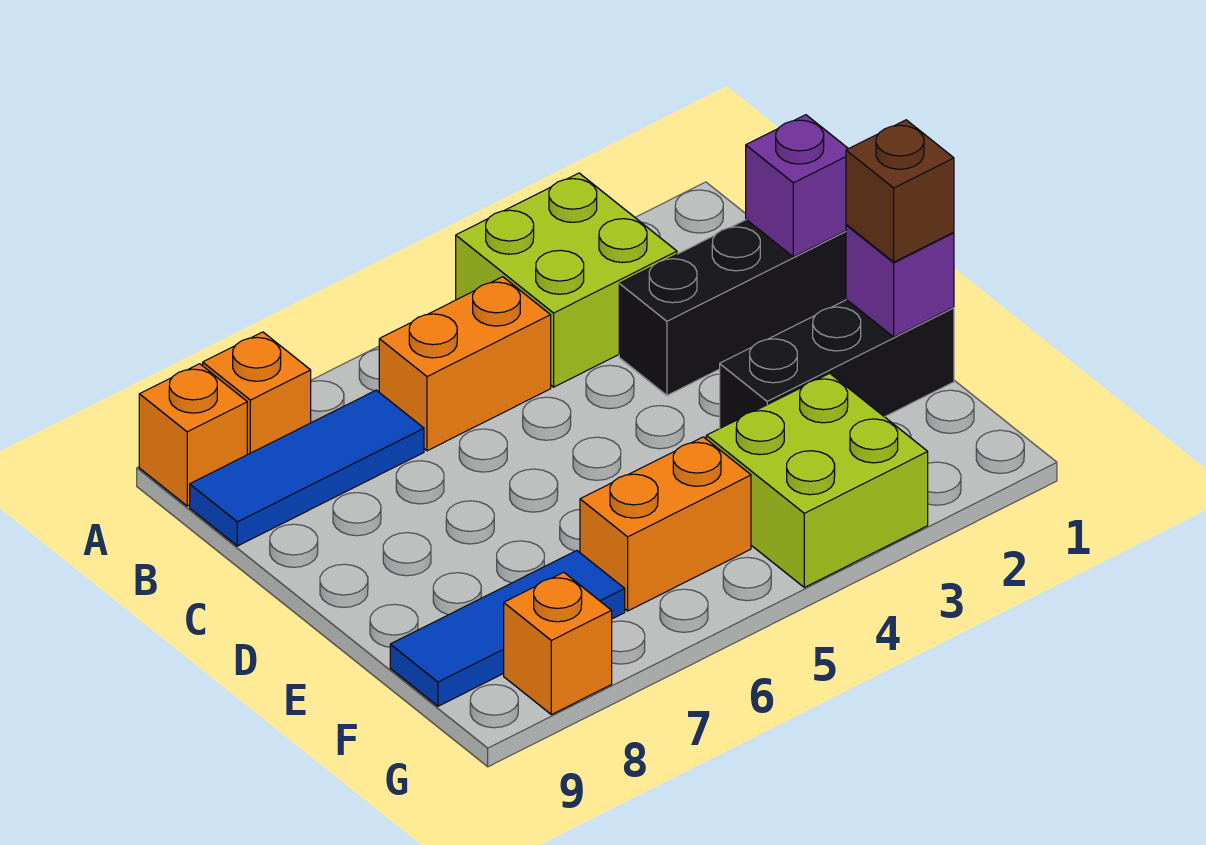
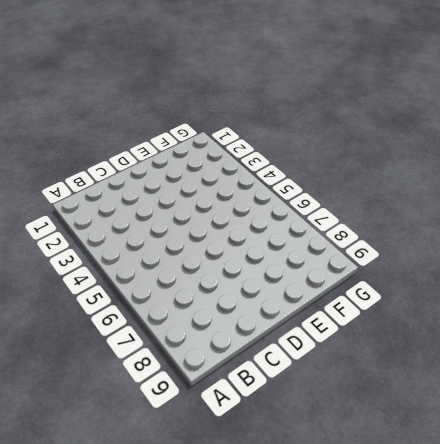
none -> lime 2x2 brick [456,173,677,387]
none -> orange 1x1 brick [203,332,311,455]
none -> orange 1x1 brick [139,364,247,506]

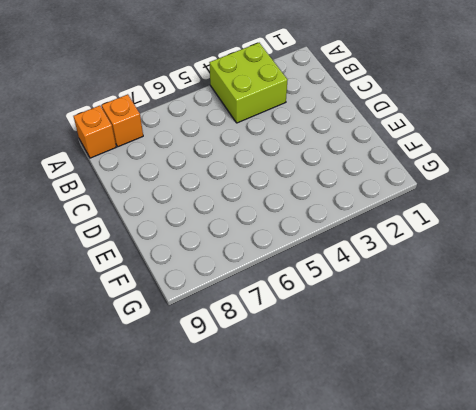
none -> orange 1x2 brick [379,277,551,451]
none -> blue 1x3 tile [190,390,424,546]
none -> black 1x3 brick [619,220,846,395]

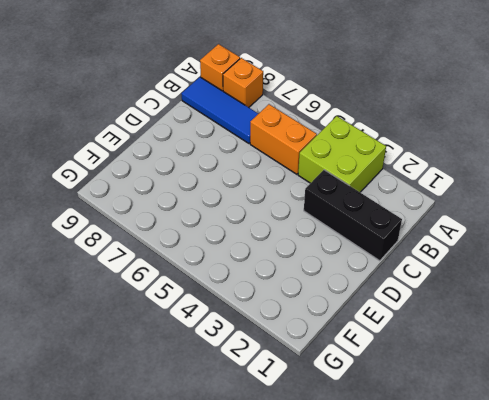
none -> black 1x3 brick [720,300,954,428]
none -> lime 2x2 brick [706,373,928,587]
none -> orange 1x2 brick [580,437,751,611]

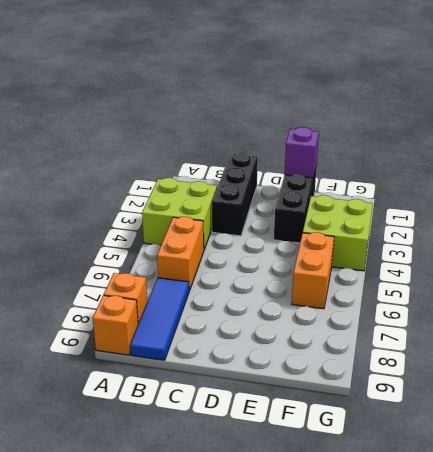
none -> blue 1x3 tile [390,551,625,706]
none -> orange 1x1 brick [504,572,612,715]
none -> purple 1x1 brick [746,115,848,257]

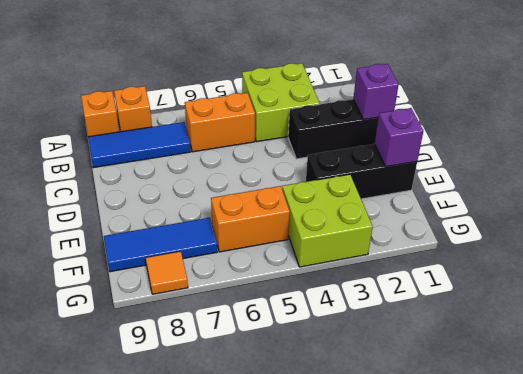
orange 1x1 tile [146,251,188,294] -> orange 1x1 brick [504,572,612,715]
none -> brown 1x1 brick [846,120,954,262]

